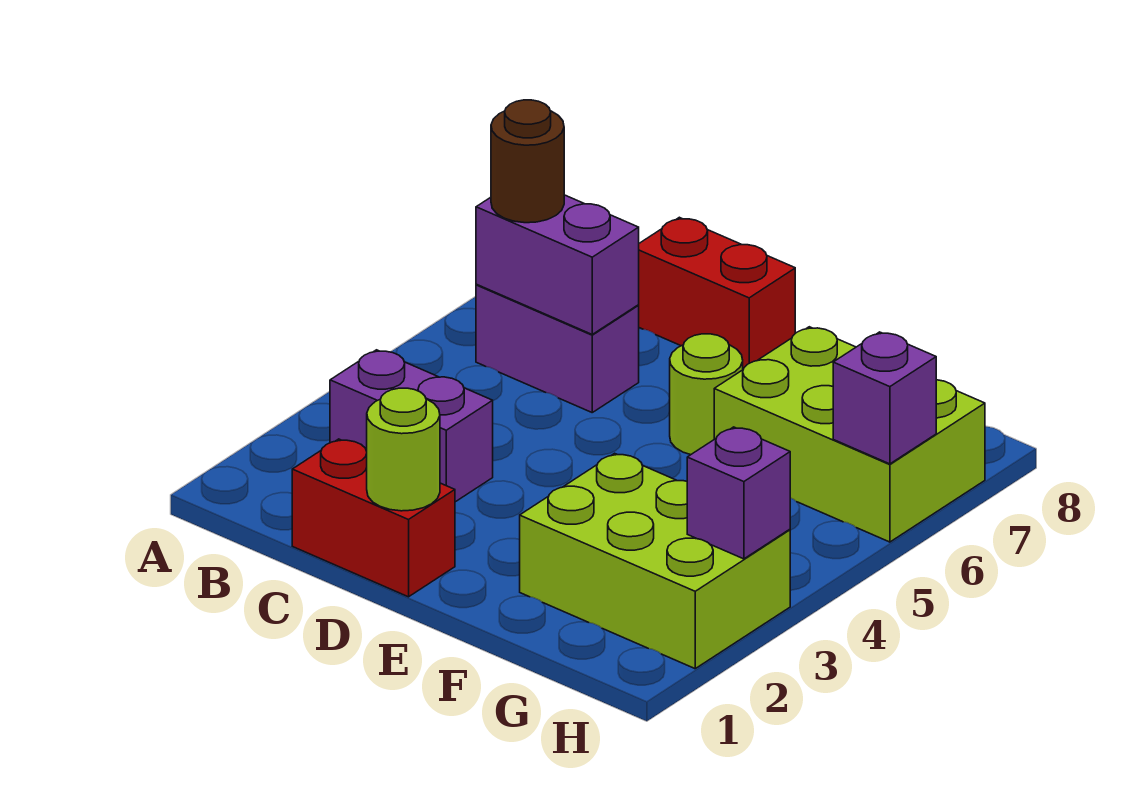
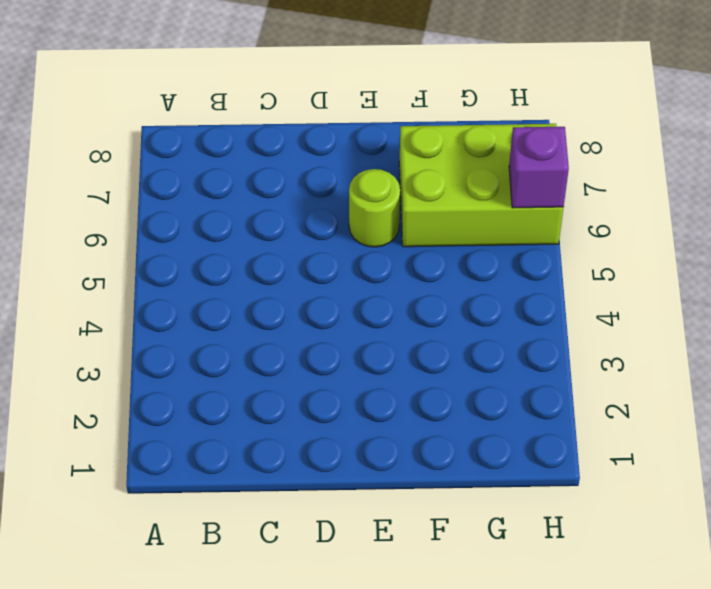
none -> purple 1x2 brick [330,350,493,502]
none -> purple 1x2 brick [476,285,639,412]
none -> red 1x2 brick [292,439,455,597]

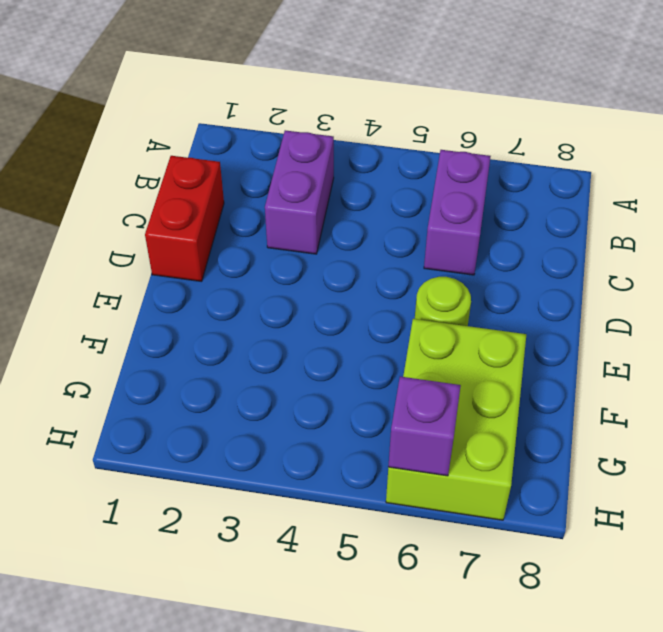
none -> red 1x2 brick [638,217,795,369]
none -> lime 2x3 brick [520,453,790,669]
none -> purple 1x2 brick [476,195,639,334]

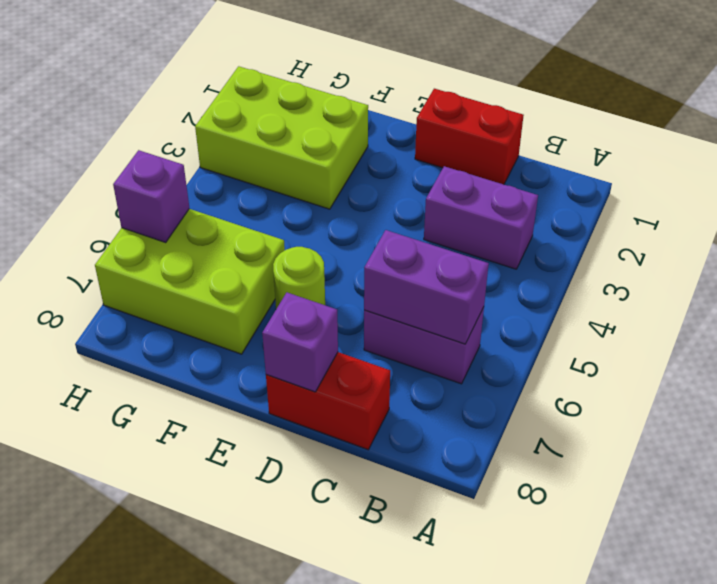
purple 1x1 brick [262,293,338,392] -> purple 1x1 brick moved to [687,427,790,559]
none -> lime 1x1 round brick [367,388,440,511]
none -> brown 1x1 round brick [491,100,564,223]

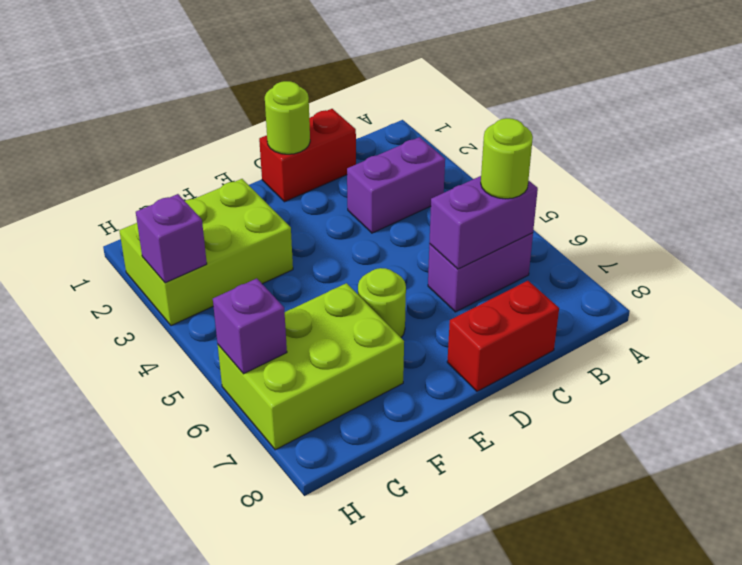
lime 1x1 round brick [481,118,533,199] -> brown 1x1 round brick [491,100,564,223]

